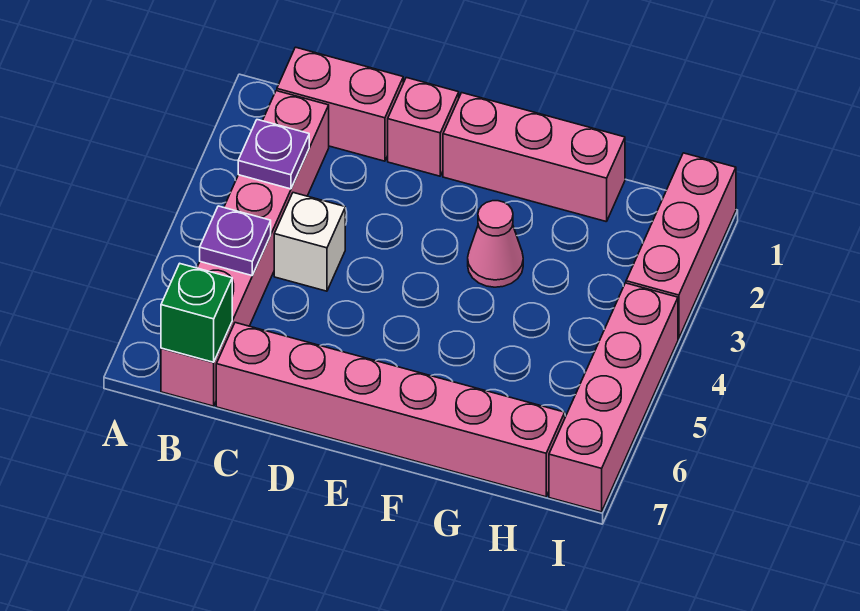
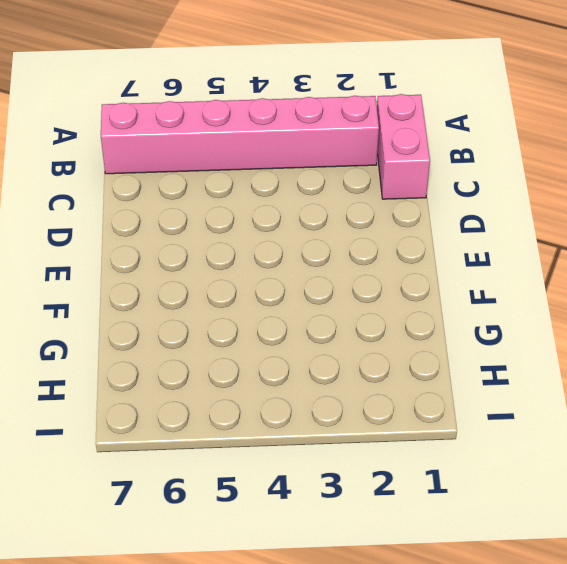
none -> white 1x1 brick [274,193,345,291]
none -> pink 1x6 brick [216,323,565,497]
none -> pink 1x1 brick [388,78,459,176]

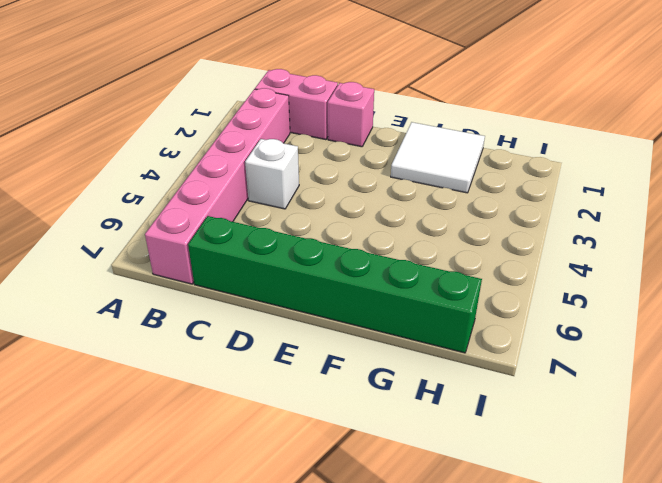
green 1x6 brick [188,216,482,353] -> pink 1x6 brick [216,323,565,497]
white 2x2 tile [391,122,485,193] -> pink 1x3 brick [443,93,625,222]
none -> pink 1x1 cone [468,201,523,287]
none -> pink 1x3 brick [626,153,736,339]
none -> pink 1x4 brick [549,283,678,512]

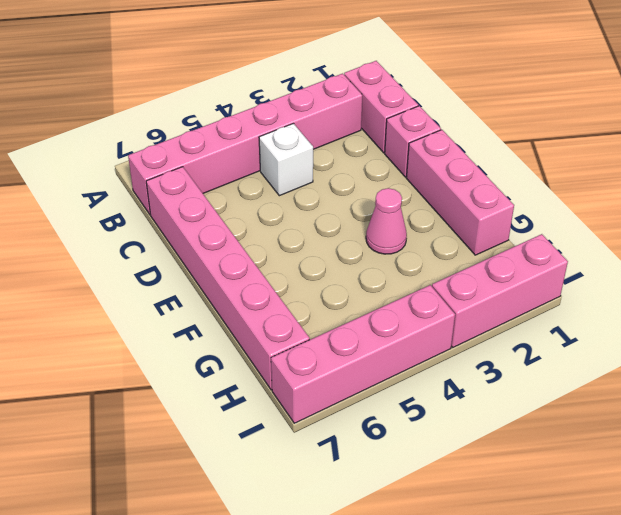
none -> purple 1x1 plate [238,120,309,189]
none -> purple 1x1 plate [200,206,271,276]
none -> green 1x1 brick [161,264,232,362]

